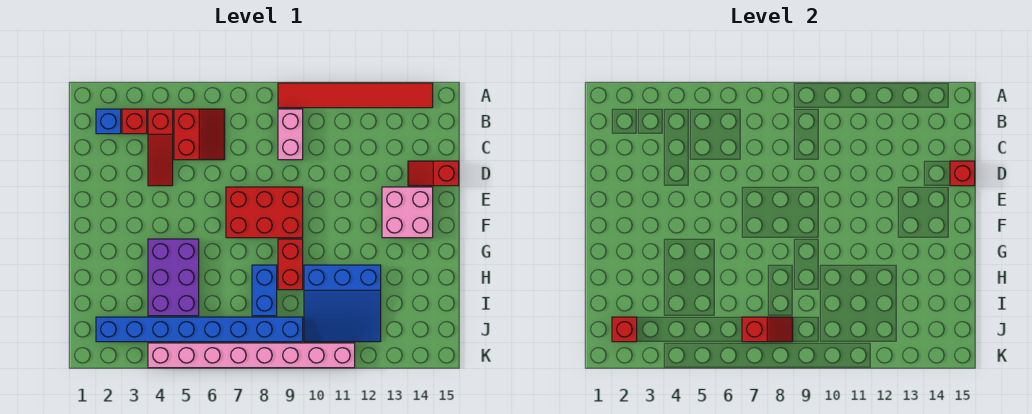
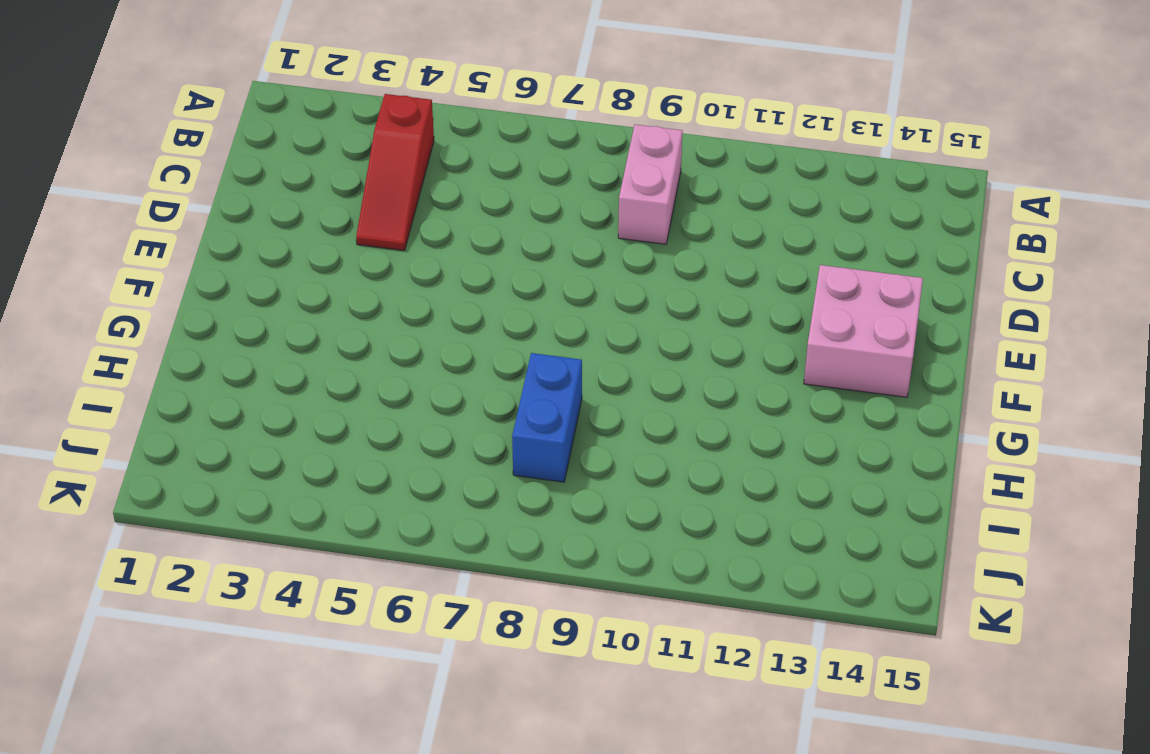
none -> red 1x6 tile [278,83,433,108]
none -> blue 1x1 brick [96,109,121,134]
none -> red 1x1 brick [122,109,147,134]

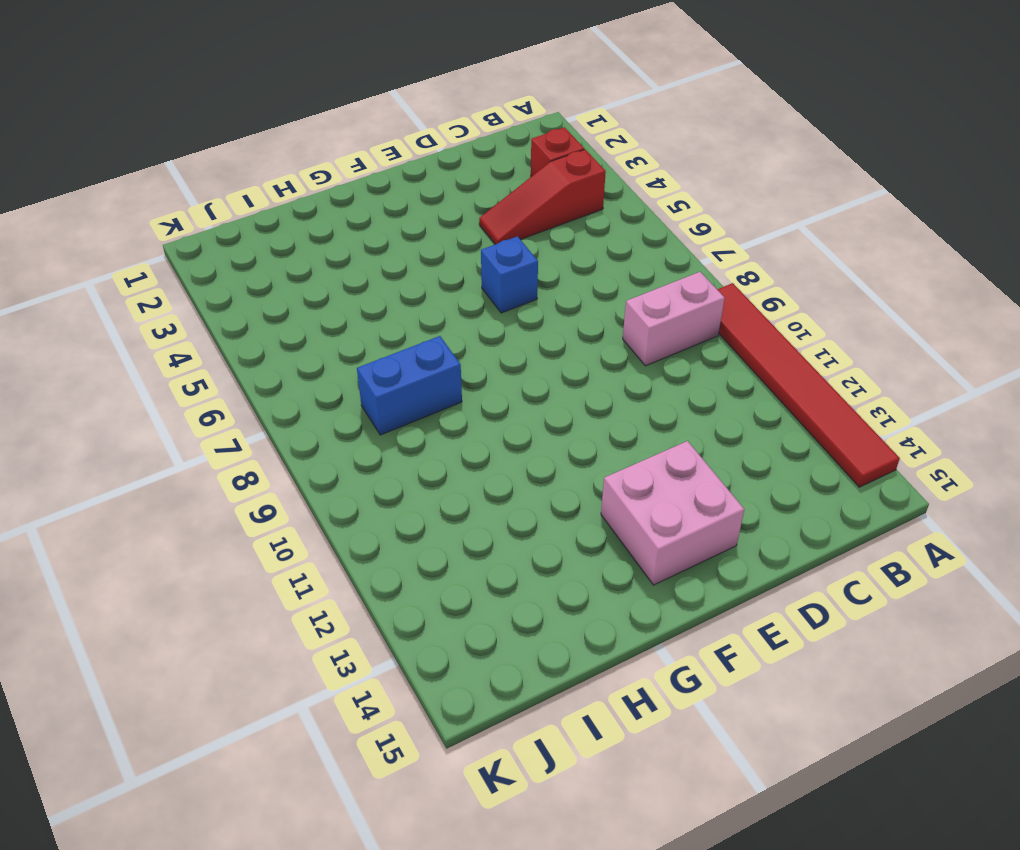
blue 1x1 brick [481,236,538,313] -> blue 1x1 brick moved to [96,109,121,134]
none -> red 2x2 slope [174,109,225,160]
none -> red 1x2 slope [408,161,459,186]
none -> red 2x3 brick [226,187,303,238]

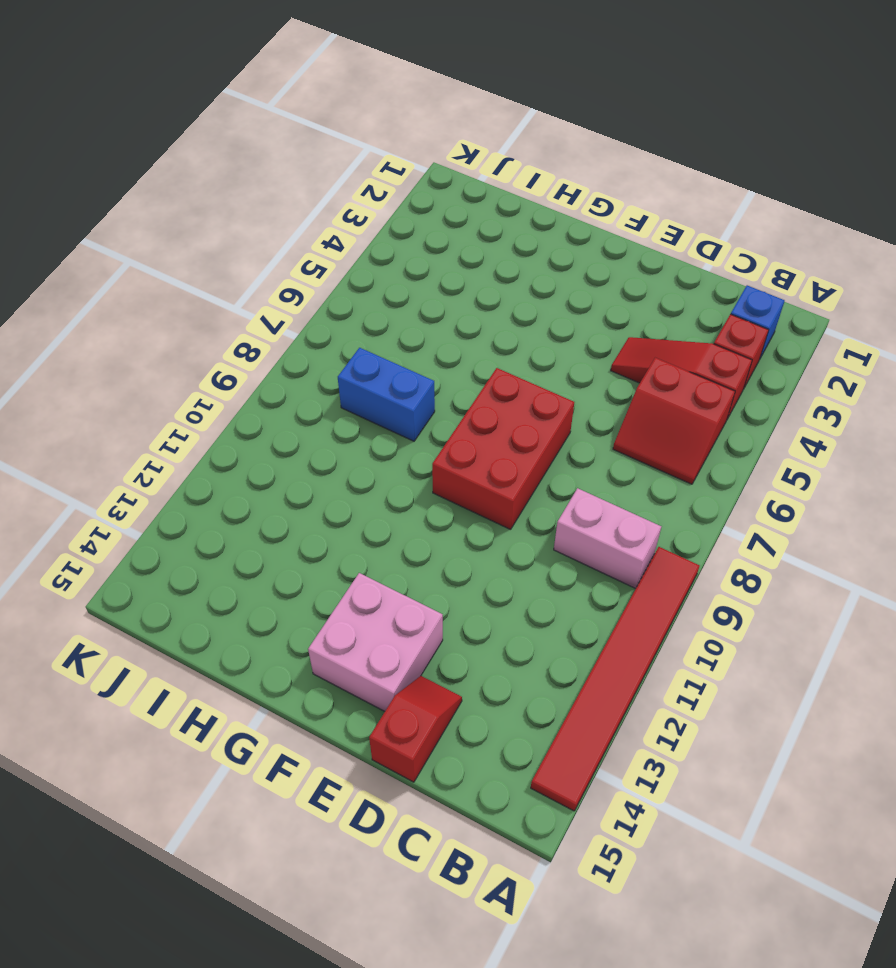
none -> purple 2x3 brick [148,239,199,316]
none -> red 1x2 brick [278,239,303,290]
none -> blue 3x3 slope [304,265,381,342]

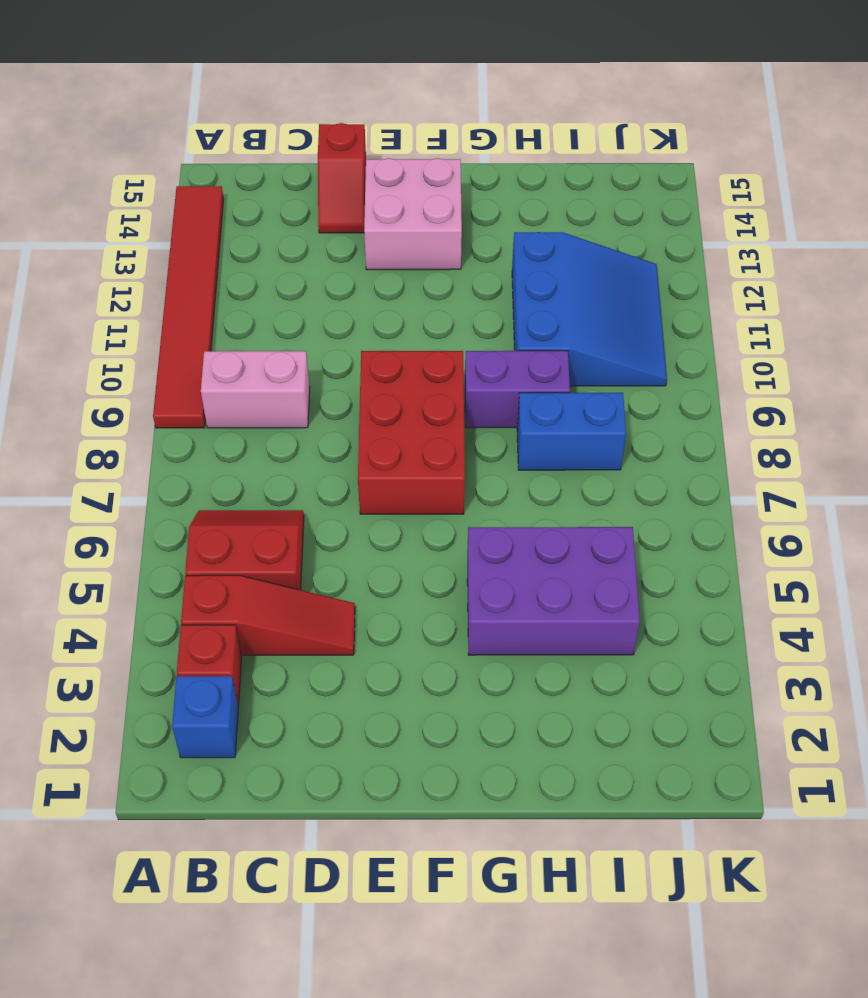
purple 1x2 brick [465,351,570,428] -> red 1x2 brick [278,239,303,290]
none -> blue 1x8 brick [96,317,303,342]
none -> pink 1x8 brick [148,343,355,368]
none -> red 1x1 brick [950,161,975,186]

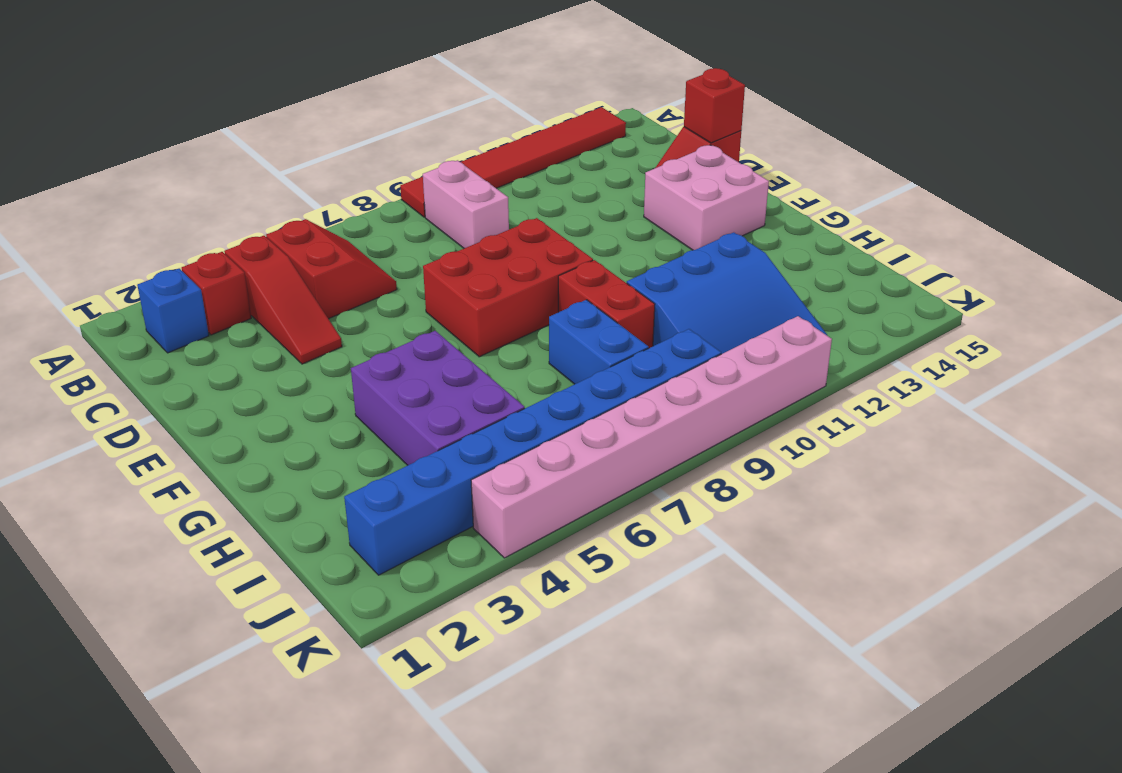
none -> red 1x1 brick [612,317,637,342]
none -> red 1x2 slope [742,317,793,342]

